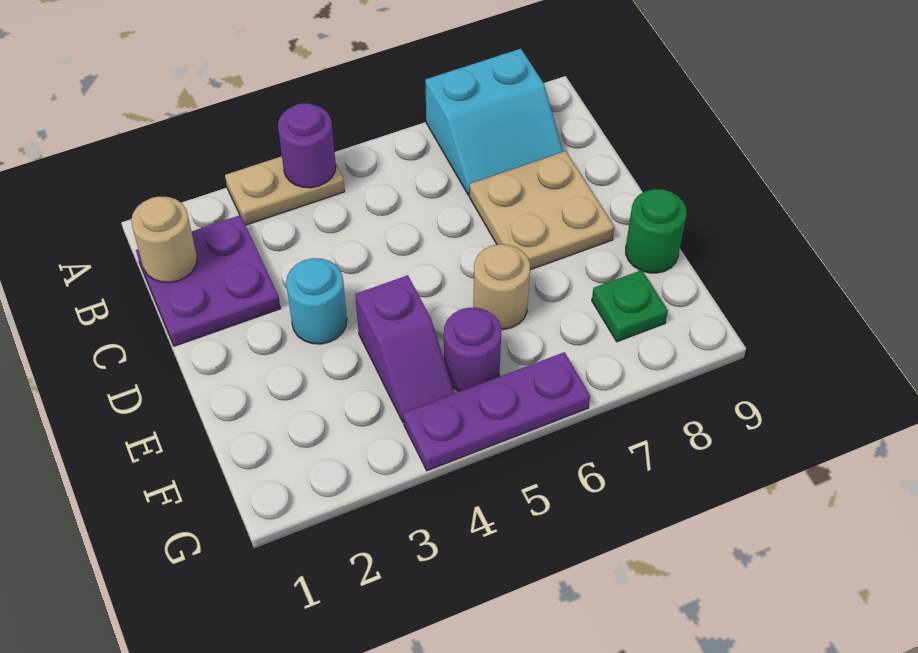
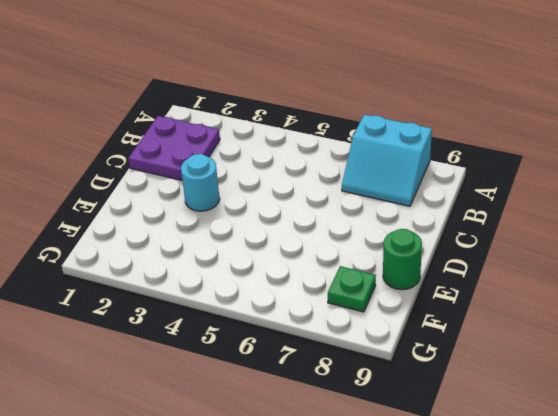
none -> tan 1x2 plate [225,156,345,225]
none -> tan 2x2 plate [469,151,614,270]
none -> purple 1x2 slope [355,275,454,422]

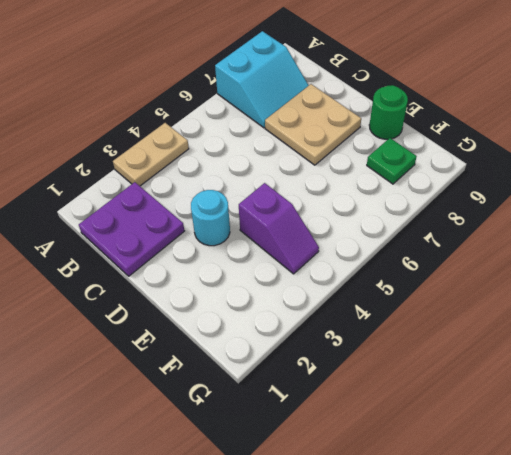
none -> tan 1x1 round brick [473,244,530,330]
none -> purple 1x1 round brick [444,308,502,392]
none -> purple 1x3 plate [403,352,590,471]

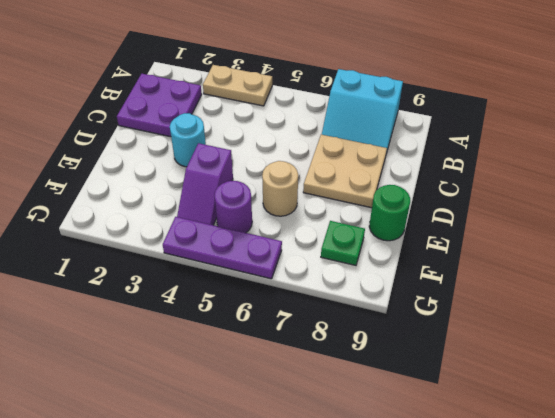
none -> purple 1x1 round brick [278,103,336,188]
none -> tan 1x1 round brick [131,197,197,282]

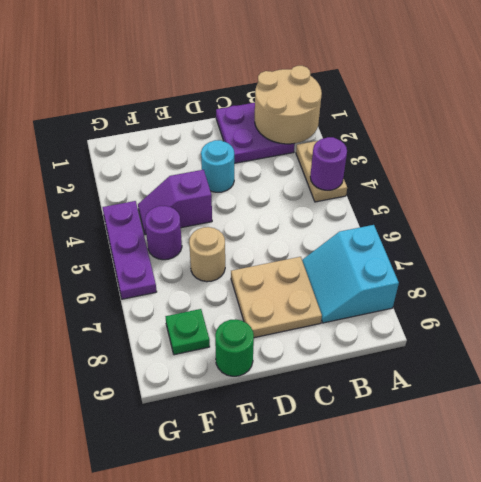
tan 2x2 round brick [255,66,322,144] -> tan 1x1 round brick [131,197,197,282]

